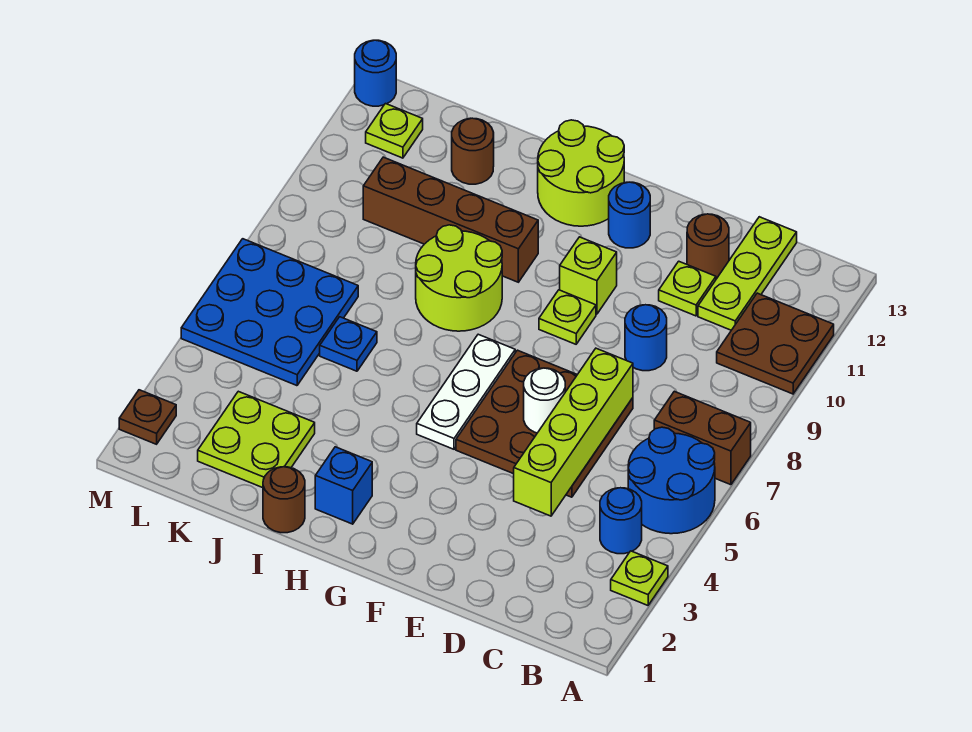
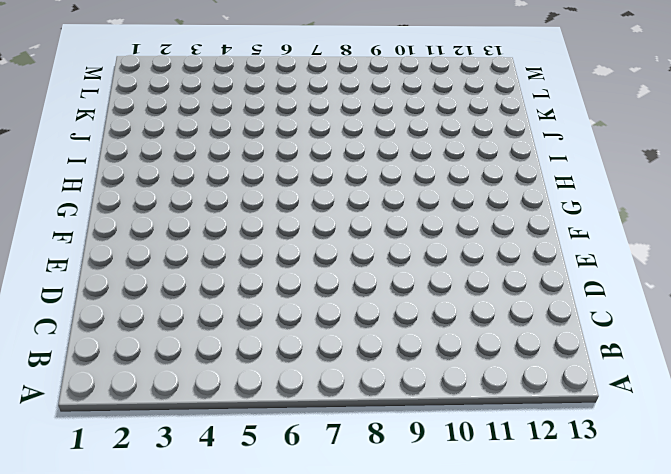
none -> lime 1x1 plate [611,551,668,605]
none -> blue 2x2 round brick [628,427,715,534]
none -> brown 1x2 brick [654,391,751,485]

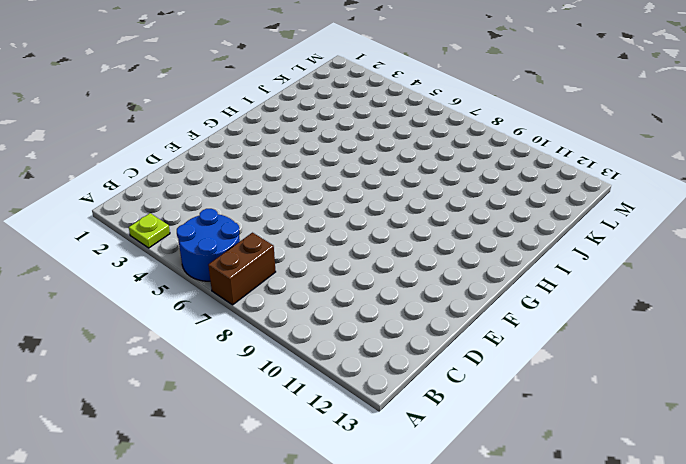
none -> brown 2x2 plate [717,293,834,394]
none -> blue 1x1 round brick [600,488,642,554]
none -> lime 1x3 plate [698,217,797,330]

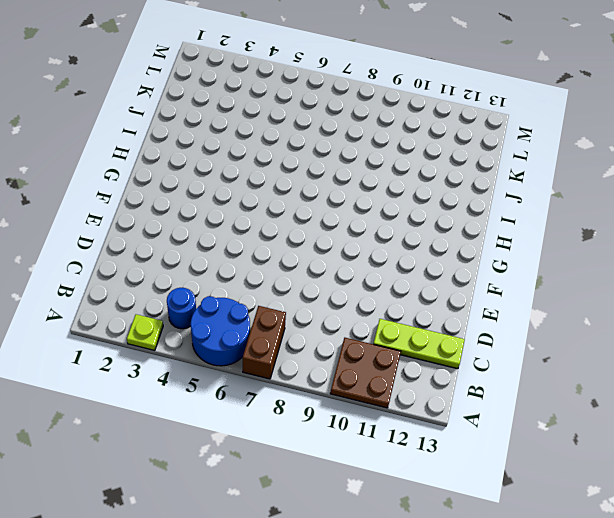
none -> brown 3x3 plate [456,350,633,497]
none -> blue 1x1 round brick [625,305,667,371]
none -> lime 1x1 plate [659,261,716,316]

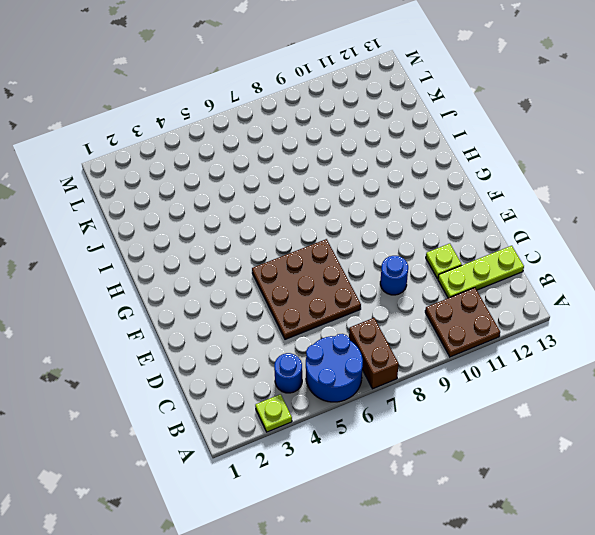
none -> brown 1x1 round brick [687,214,729,279]
none -> lime 1x1 plate [539,290,596,344]
none -> lime 1x1 brick [560,237,617,314]

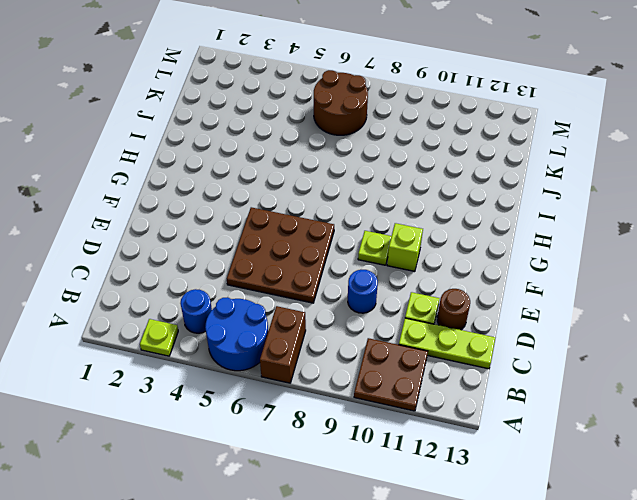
brown 2x2 round brick [314,70,368,135] -> blue 3x3 plate [181,239,358,386]
none -> blue 1x1 round brick [609,182,650,248]
none -> white 1x3 plate [417,334,515,449]
none -> lime 2x2 round brick [538,120,624,226]

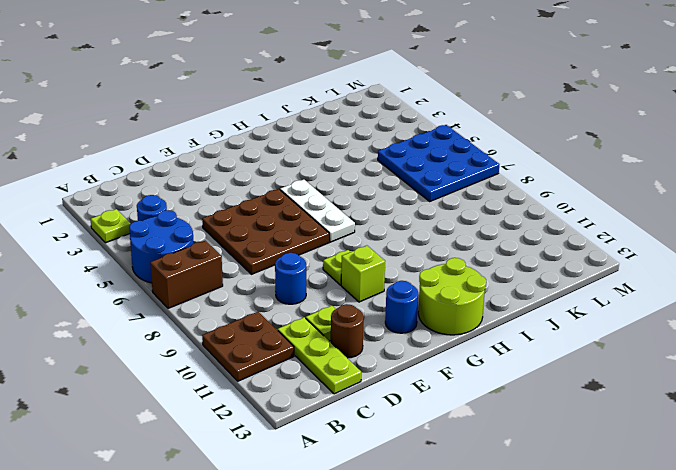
none -> blue 1x1 brick [315,447,372,524]
none -> lime 2x2 round brick [416,225,502,331]
none -> brown 1x4 brick [363,157,538,282]

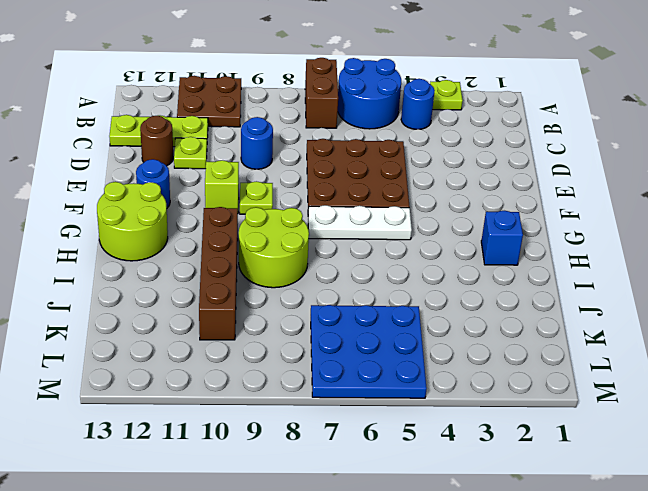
none -> brown 1x1 round brick [263,467,305,533]
none -> lime 2x2 plate [198,391,315,488]
none -> blue 1x1 plate [320,317,377,371]

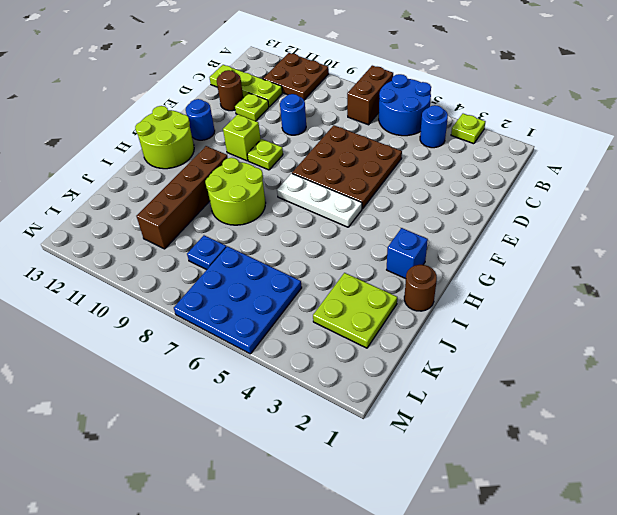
blue 1x1 plate [187,235,226,270] -> blue 1x1 plate moved to [320,317,377,371]
none -> brown 1x1 round brick [452,118,494,184]
none -> lime 1x1 plate [366,104,423,158]
none -> brown 1x1 plate [119,390,176,444]

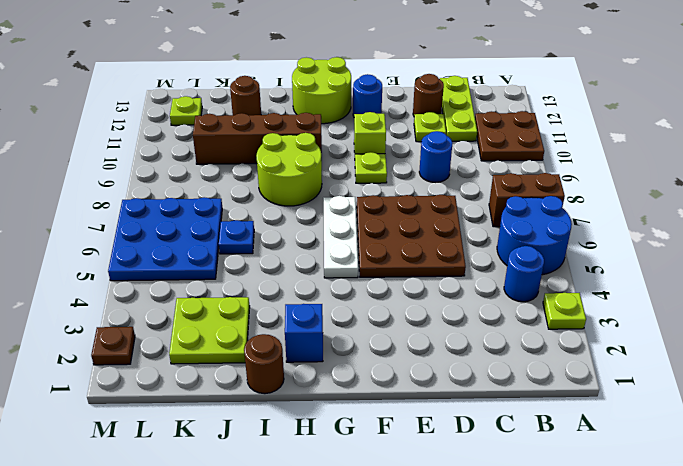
none -> blue 1x1 round brick [355,40,396,106]
none -> lime 1x4 brick [514,348,633,516]
none -> white 1x1 round brick [524,368,565,433]

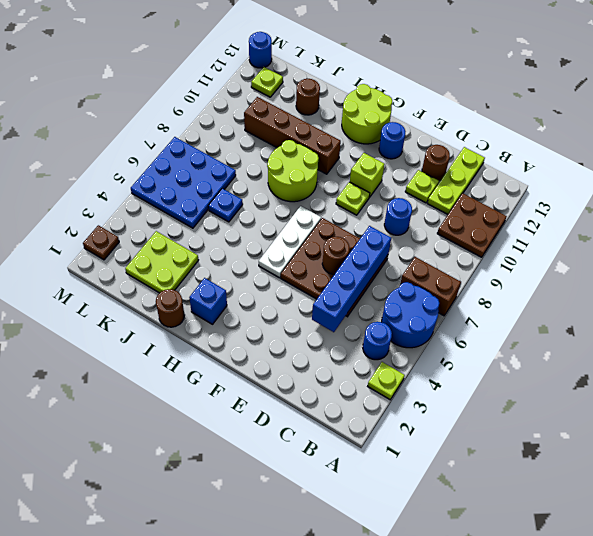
blue 1x4 brick [312,226,391,332] -> lime 1x4 brick [514,348,633,516]
brown 1x1 round brick [322,237,350,274] -> white 1x1 round brick [524,368,565,433]

